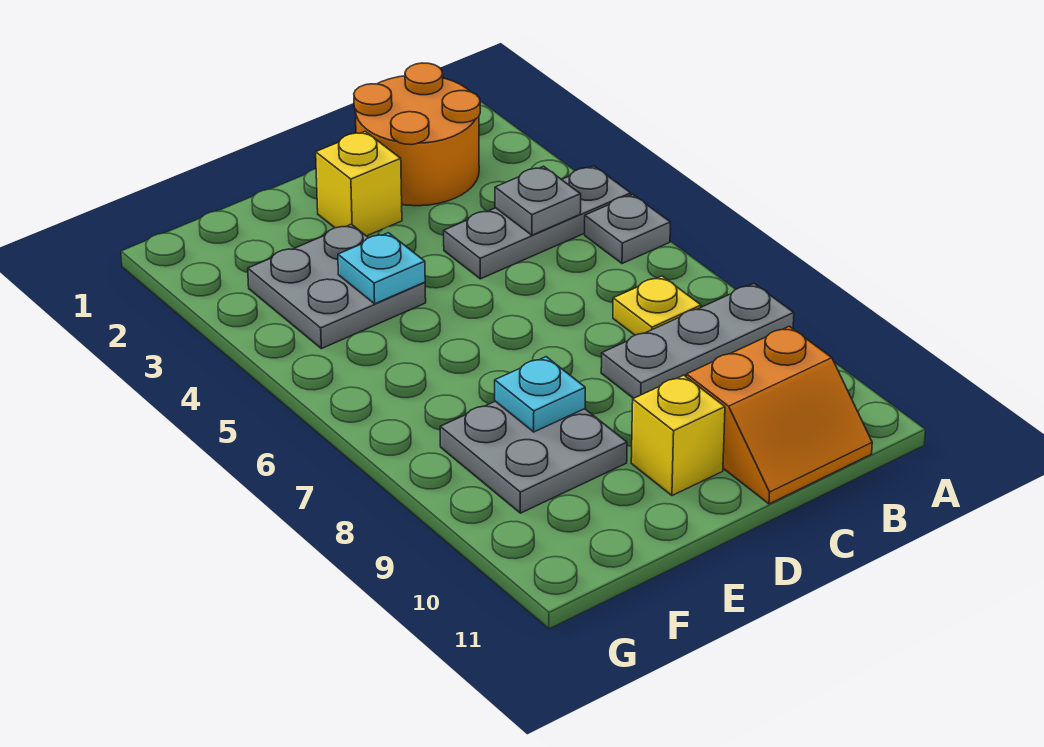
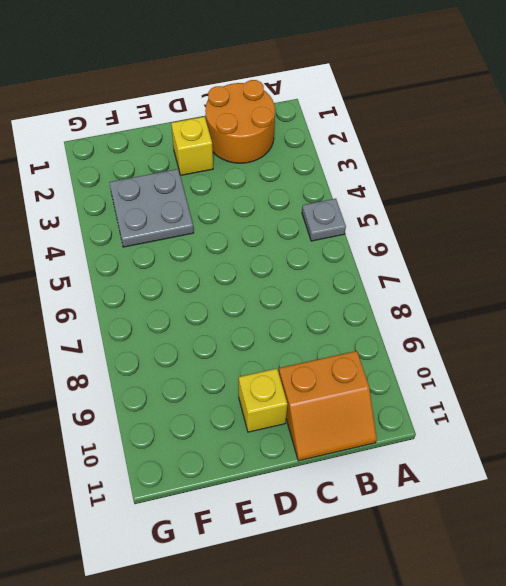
none -> grey 1x3 plate [444,166,631,279]
none -> grey 1x3 plate [601,284,794,398]
none -> yellow 1x1 plate [613,276,701,335]

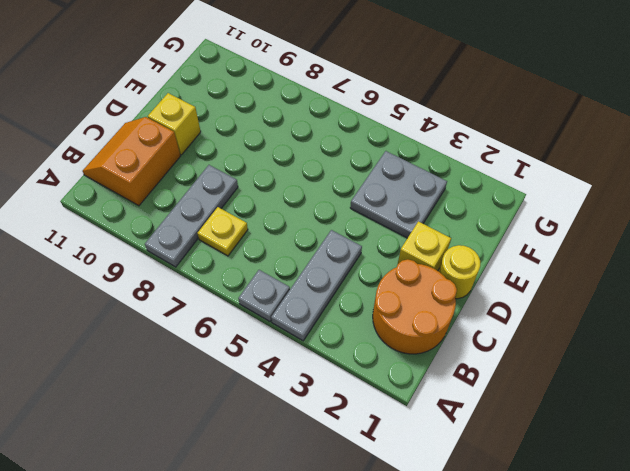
yellow 1x1 round brick [439,245,480,299] -> none
none -> grey 2x2 plate [440,401,627,513]
none -> grey 1x1 plate [495,166,581,235]
none -> cyan 1x1 plate [338,233,425,304]

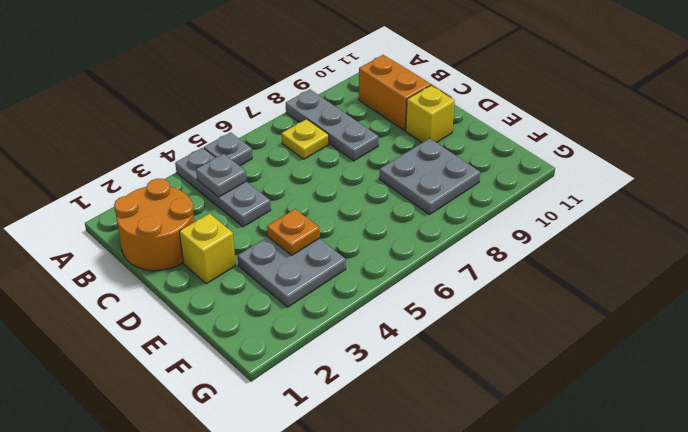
orange 1x1 plate [267,209,320,255] -> cyan 1x1 plate [338,233,425,304]
none -> cyan 1x1 plate [495,357,585,432]

